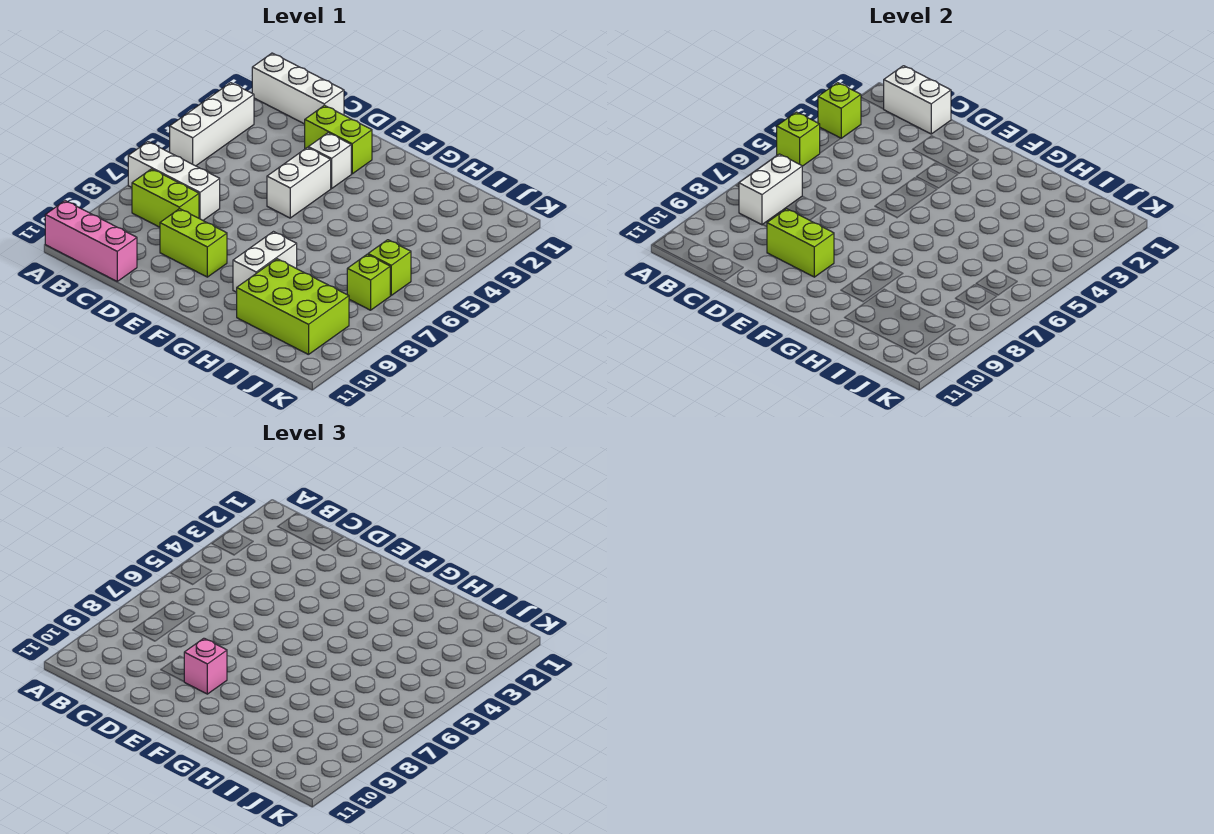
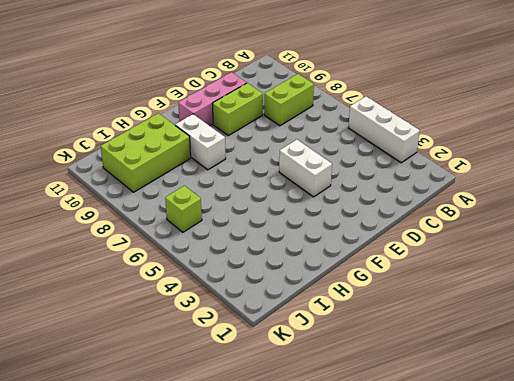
pink 1x3 brick [178,72,246,126] -> pink 1x3 brick moved to [45,201,137,281]
none -> white 1x3 brick [252,53,344,124]
none -> white 1x3 brick [128,142,220,220]
none -> lime 1x2 brick [305,105,372,174]

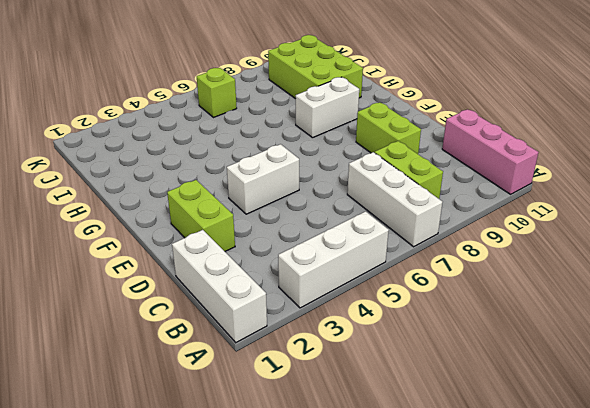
none -> white 1x1 brick [308,133,351,189]
none -> lime 1x1 brick [347,254,390,310]
none -> lime 1x1 brick [818,83,861,138]

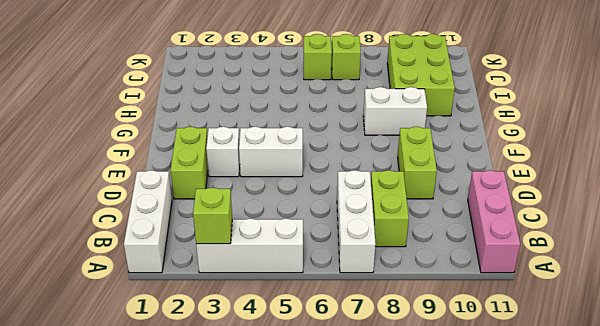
none -> lime 1x1 brick [777,112,820,166]
none -> white 1x2 brick [884,66,951,134]
none -> white 1x2 brick [739,154,802,225]

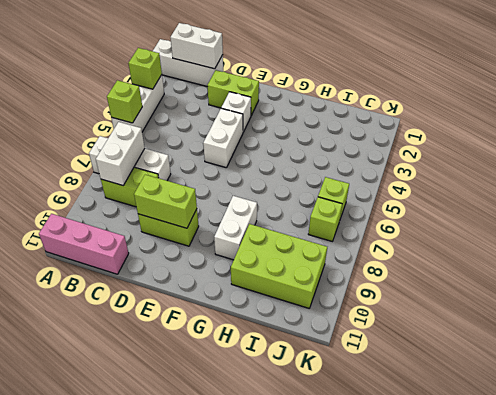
none -> pink 1x1 brick [184,638,227,694]

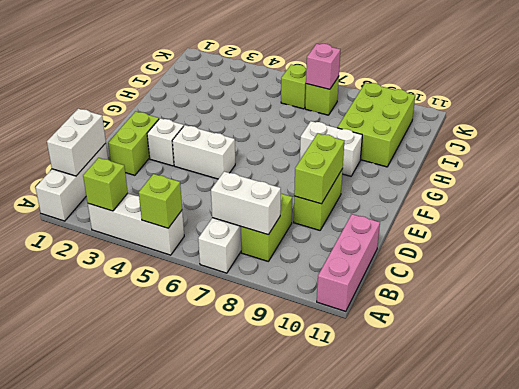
pink 1x1 brick [306,44,340,89] -> pink 1x1 brick moved to [184,638,227,694]

